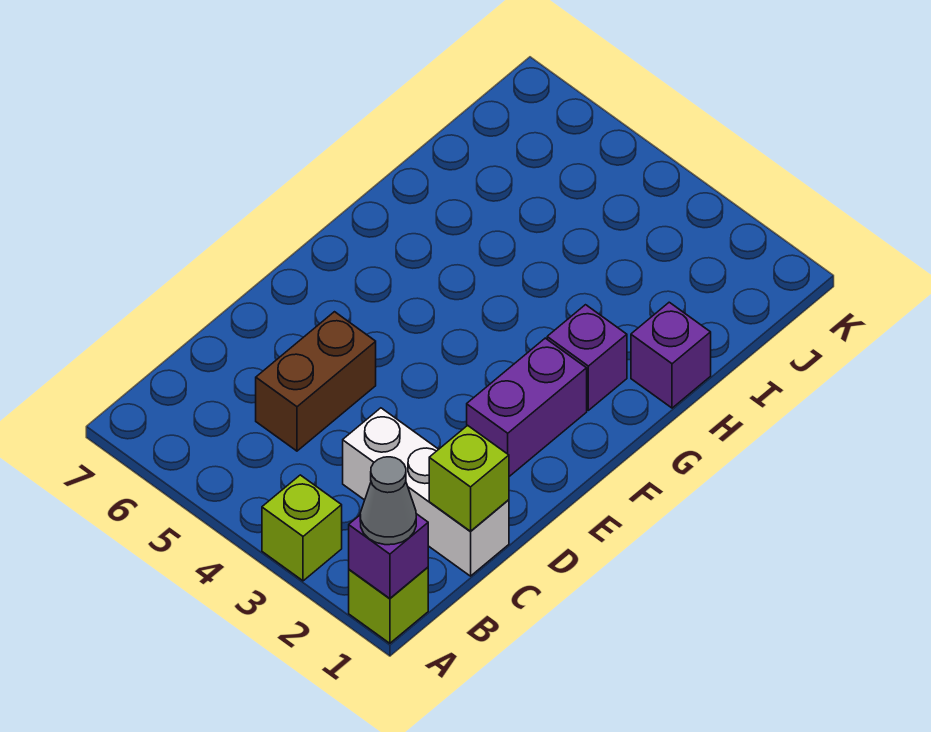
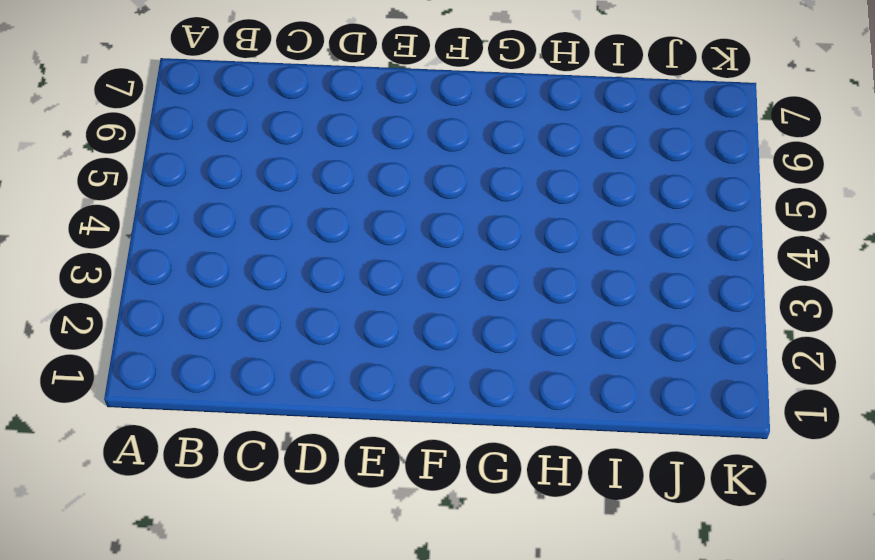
none -> lime 1x1 brick [349,567,428,643]
none -> lime 1x1 brick [262,475,342,581]

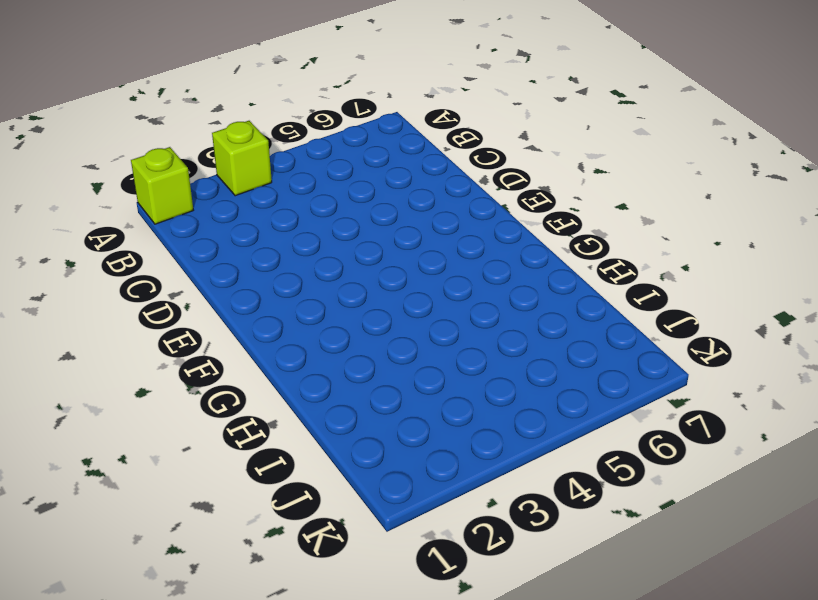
none -> white 1x3 brick [343,408,509,576]
none -> brown 1x2 brick [256,312,376,451]

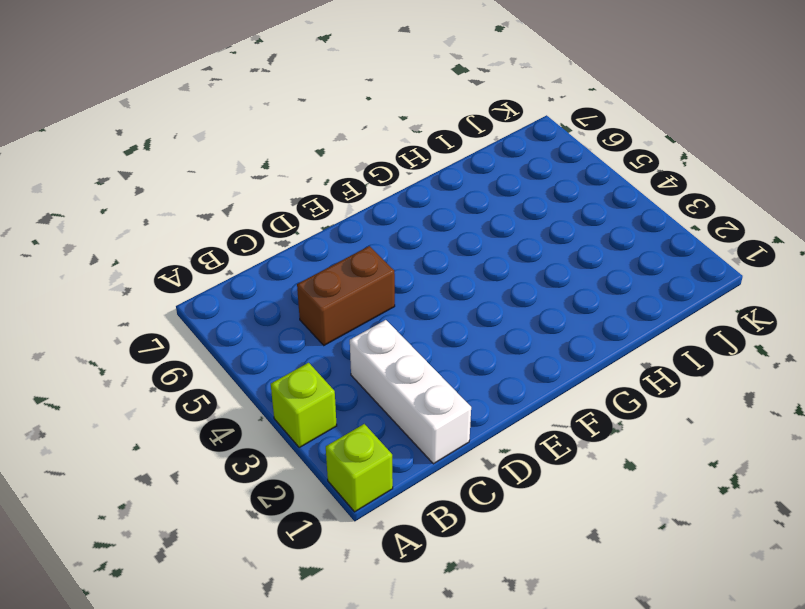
none -> purple 1x2 brick [467,338,587,476]
none -> purple 1x1 brick [547,305,627,410]

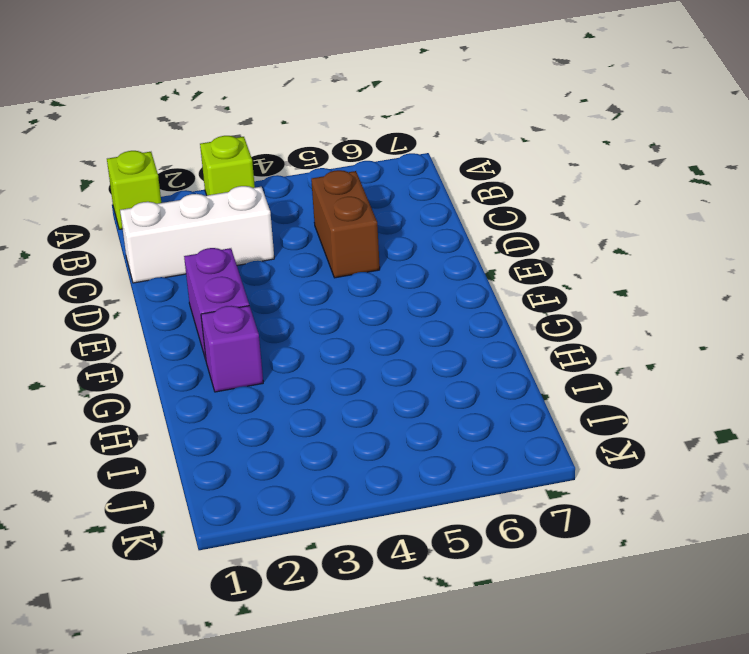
none -> purple 1x1 brick [631,302,711,408]
none -> purple 1x1 brick [349,514,428,598]

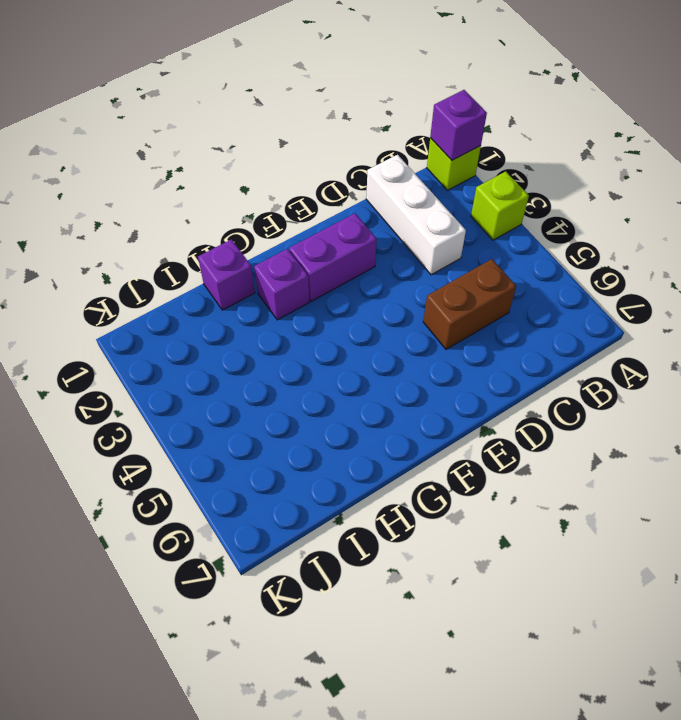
none -> lime 1x1 brick [429,425,509,531]
none -> grey 1x1 cone [360,457,416,545]

